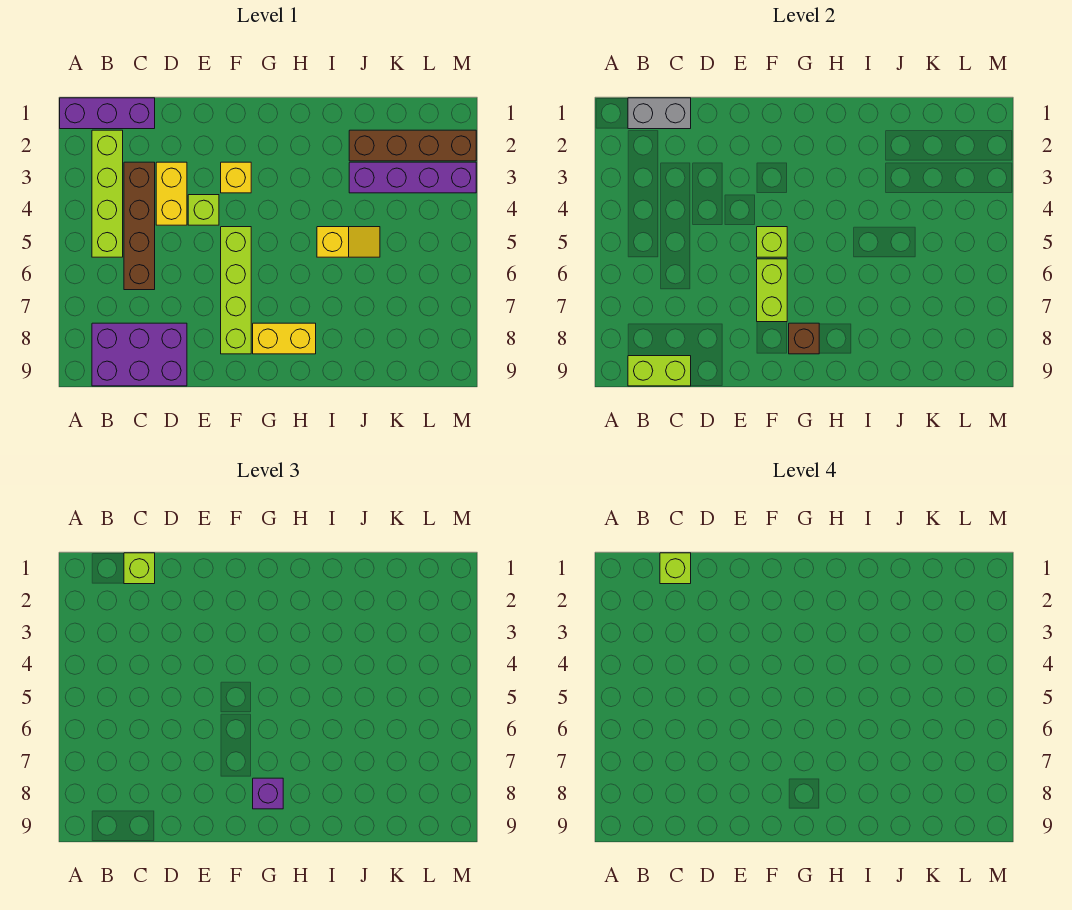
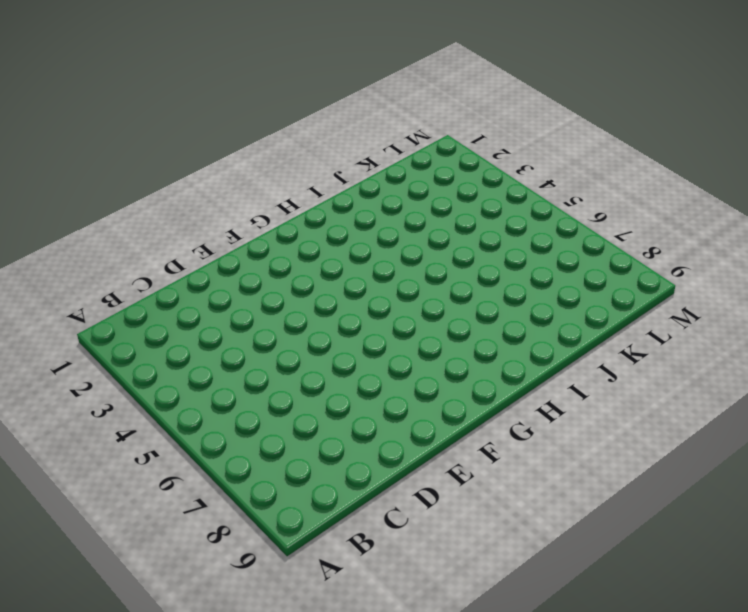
none -> purple 1x3 brick [60,98,155,129]
none -> lime 1x4 brick [92,130,123,257]
none -> purple 2x3 brick [92,323,187,386]

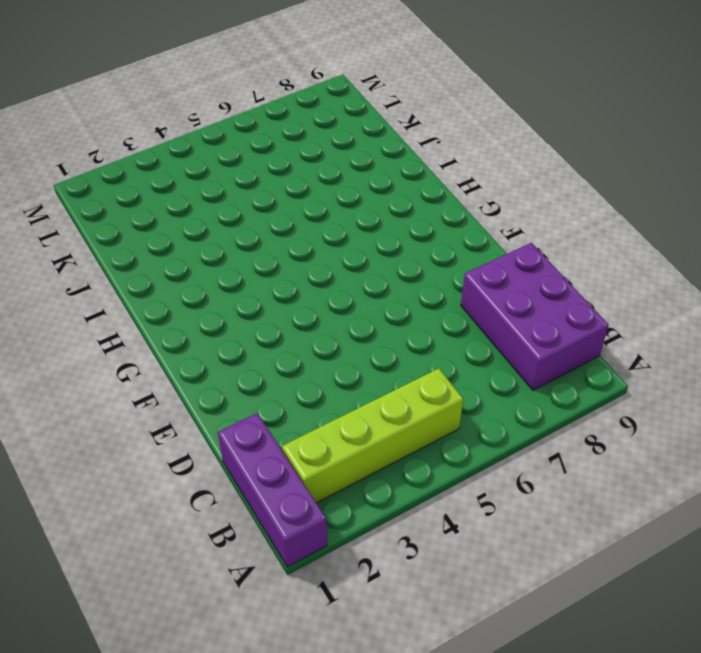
none -> brown 1x4 brick [124,162,155,290]
none -> yellow 1x2 brick [156,162,187,225]
none -> lime 1x1 brick [188,195,219,225]

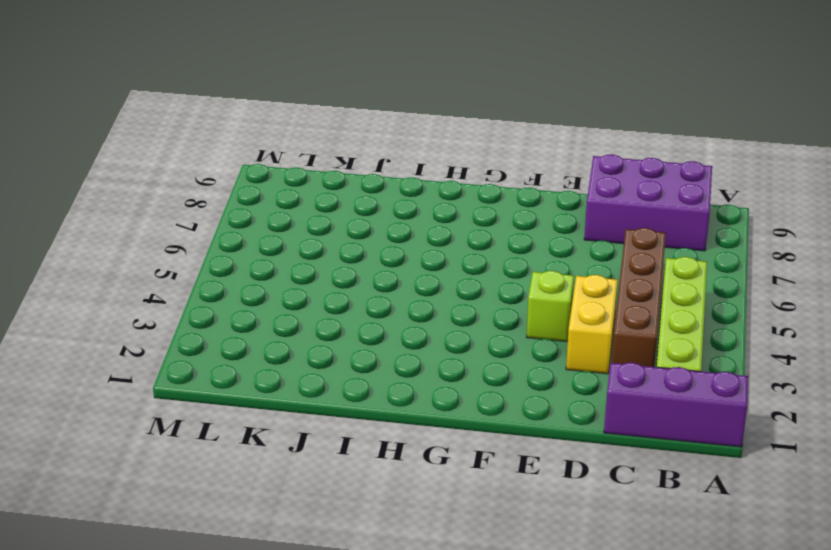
none -> yellow 1x1 brick [221,162,251,193]
none -> lime 1x4 brick [221,227,251,354]
none -> yellow 1x2 brick [253,323,316,354]

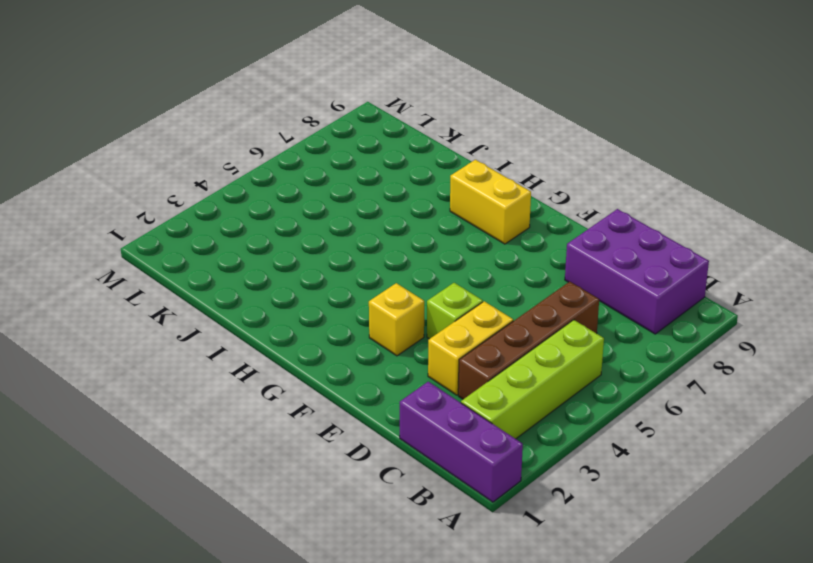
none -> lime 1x4 brick [221,227,251,354]
none -> yellow 1x2 slope [317,227,380,257]
none -> brown 1x4 brick [349,130,476,161]

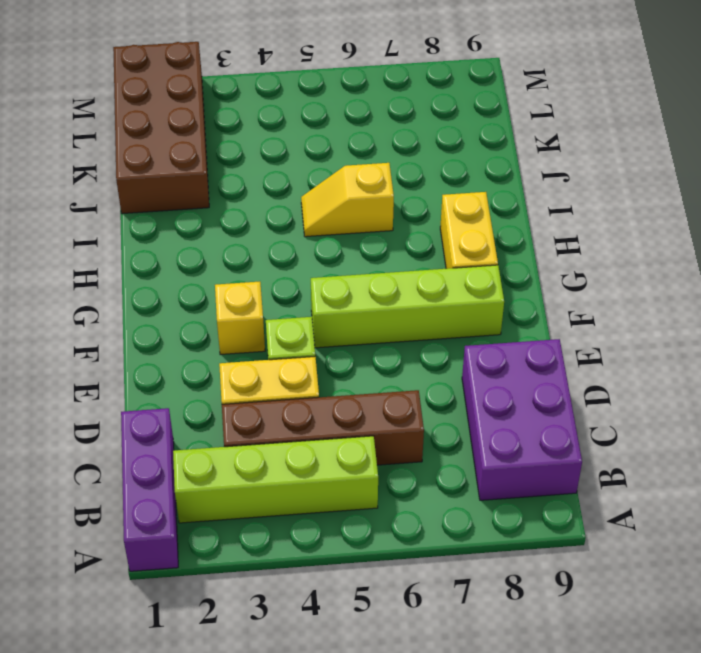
yellow 1x2 slope [301,163,394,237] -> yellow 1x2 slope turned to [317,227,380,257]
brown 2x4 brick [113,42,209,214] -> brown 1x4 brick [349,130,476,161]
none -> purple 1x4 brick [349,162,476,193]
none -> grey 1x2 brick [628,98,691,129]
none -> lime 1x2 brick [628,356,691,386]

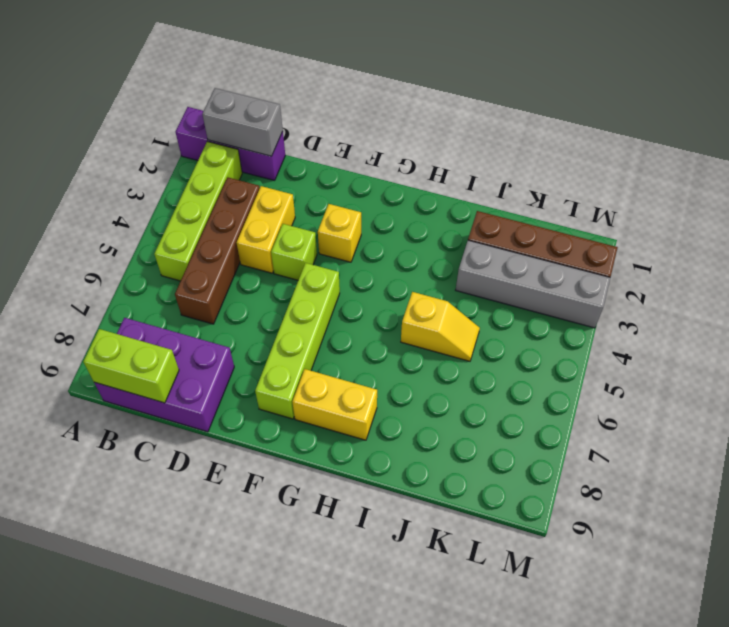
grey 1x4 brick [456,240,610,328] -> purple 1x4 brick [349,162,476,193]
none -> lime 1x1 brick [757,227,787,257]
none -> lime 1x2 brick [757,259,787,322]
none -> brown 1x1 brick [789,323,819,354]

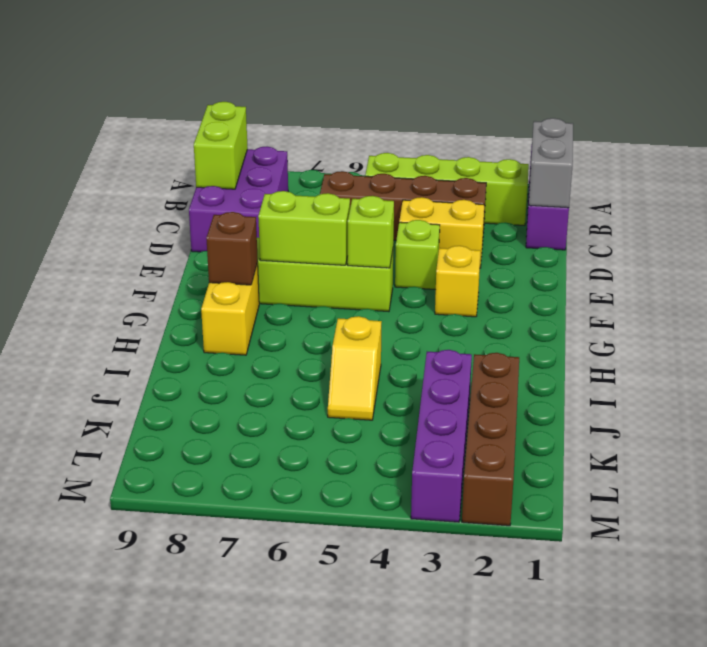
none -> lime 1x1 brick [124,553,155,584]
none -> purple 1x1 brick [253,778,283,809]
none -> lime 1x1 brick [660,553,691,584]

